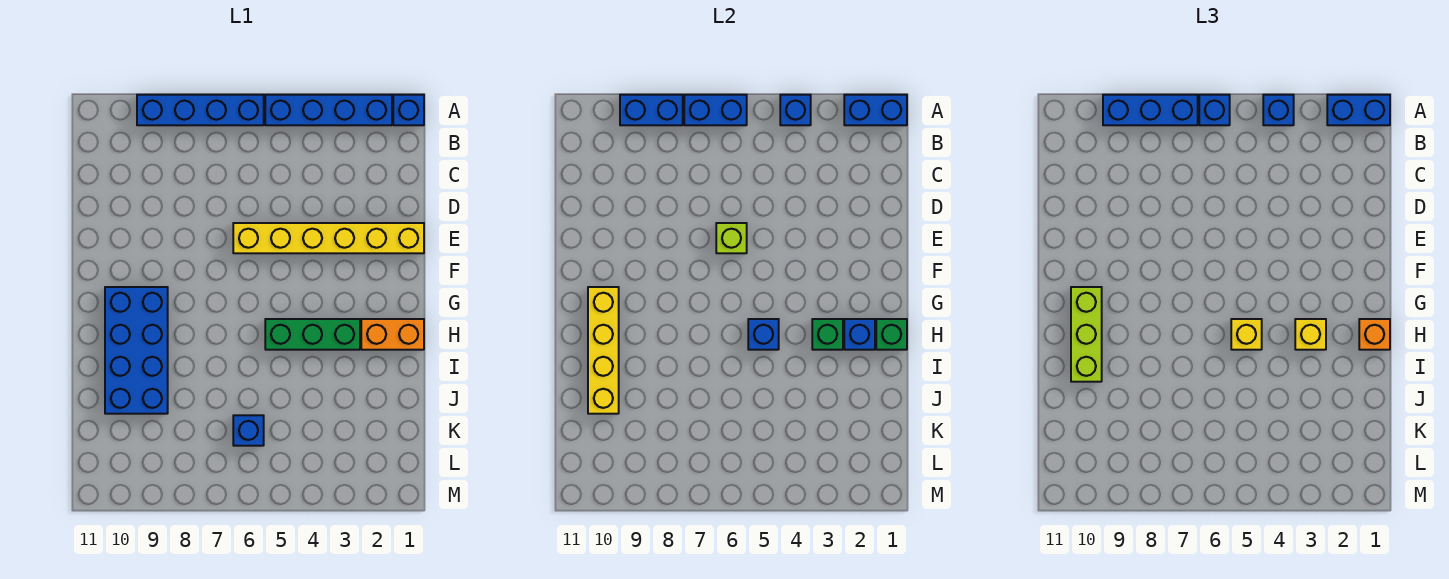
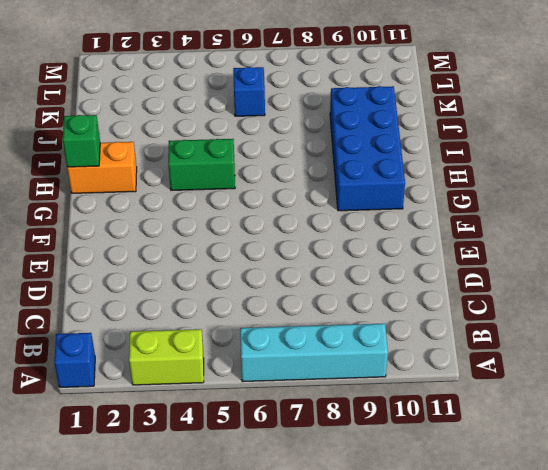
lime 1x2 brick [129,329,204,385] -> blue 1x4 brick [265,95,392,125]
cyan 1x4 brick [240,323,388,382] -> blue 1x4 brick [137,95,264,125]
green 1x2 brick [168,139,235,190] -> green 1x3 brick [265,319,360,350]
none -> yellow 1x6 brick [233,223,424,253]
none -> blue 1x2 brick [844,95,907,125]
none -> blue 1x1 brick [780,95,811,125]

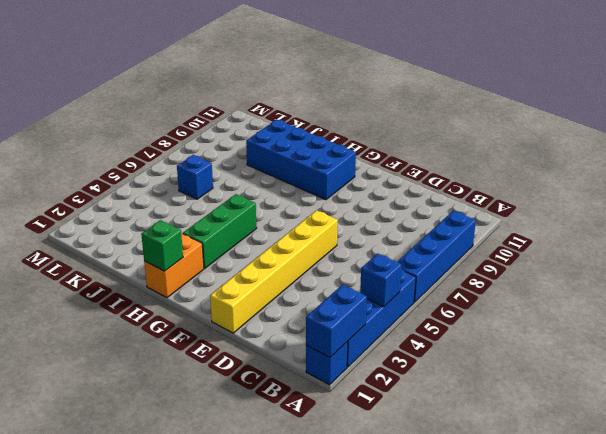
none -> blue 1x2 brick [684,95,747,125]
none -> blue 1x2 brick [620,95,683,125]
none -> lime 1x1 brick [716,223,747,253]

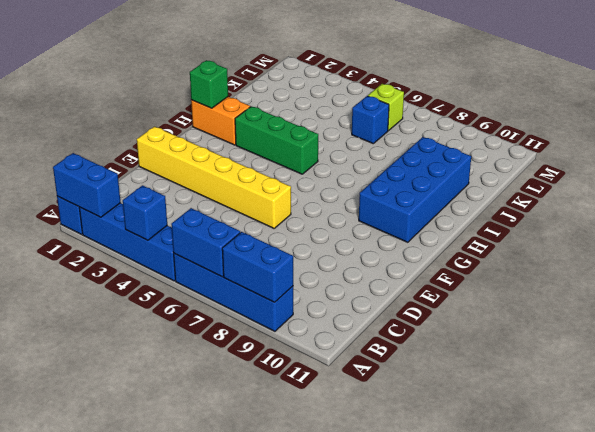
lime 1x1 brick [368,84,404,131] -> lime 1x1 brick moved to [716,223,747,253]
none -> yellow 1x4 brick [588,287,619,414]
none -> blue 1x1 brick [844,319,875,350]
none -> green 1x1 brick [812,319,843,350]

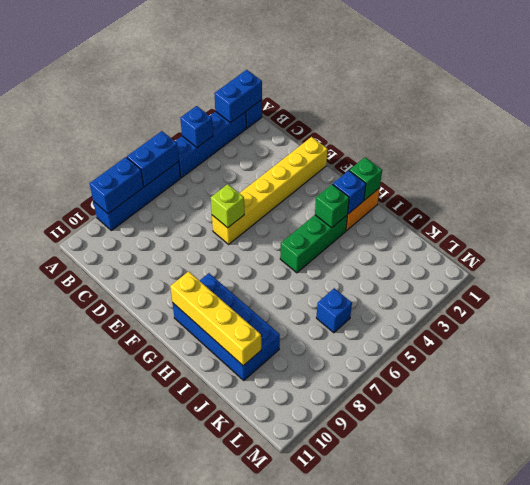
none -> blue 1x1 brick [748,319,779,350]
none -> blue 1x2 brick [1327,95,1390,125]
none -> blue 1x1 brick [1263,95,1294,125]

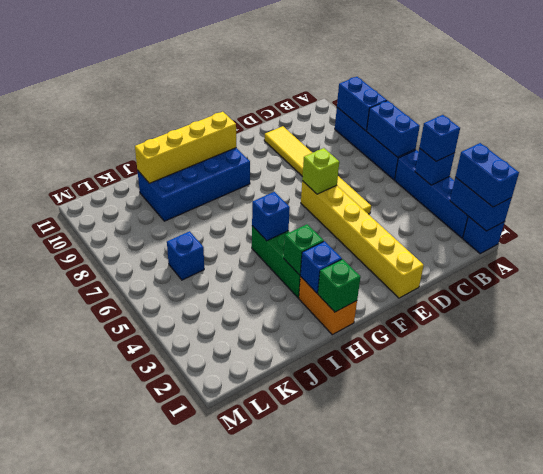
yellow 1x6 tile [264,126,371,214] -> none
none -> blue 1x1 brick [1199,95,1230,125]
none -> blue 1x3 brick [1103,95,1198,125]
none -> lime 1x3 brick [1071,287,1102,382]

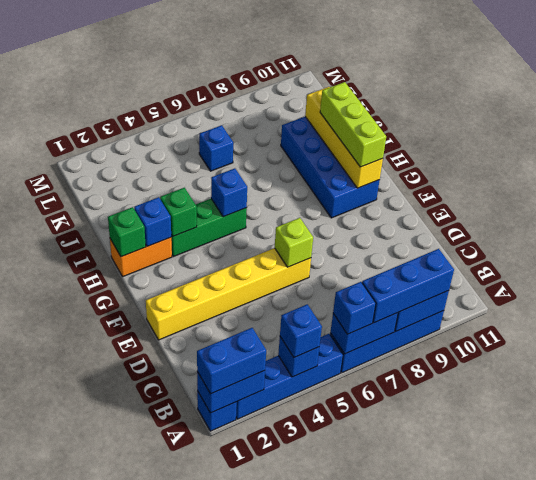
none -> orange 1x1 brick [1359,319,1390,350]
none -> yellow 1x1 brick [1295,319,1326,350]
none -> yellow 1x1 brick [1231,319,1262,350]

